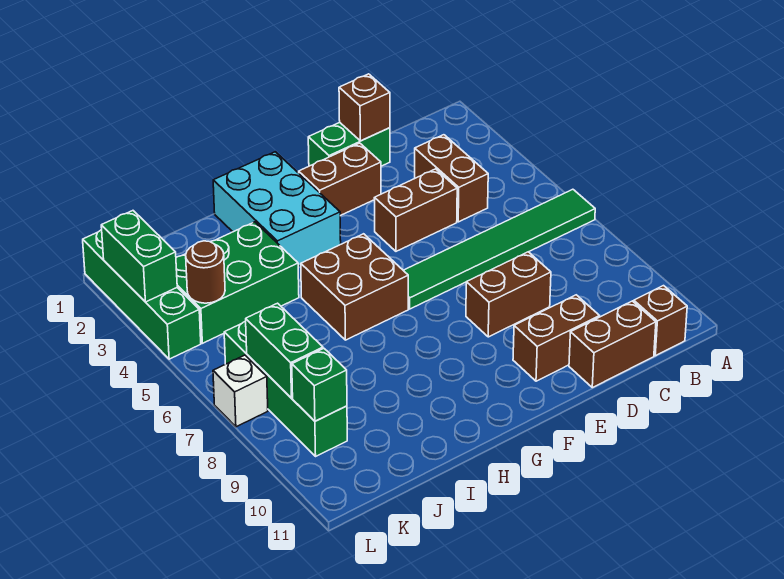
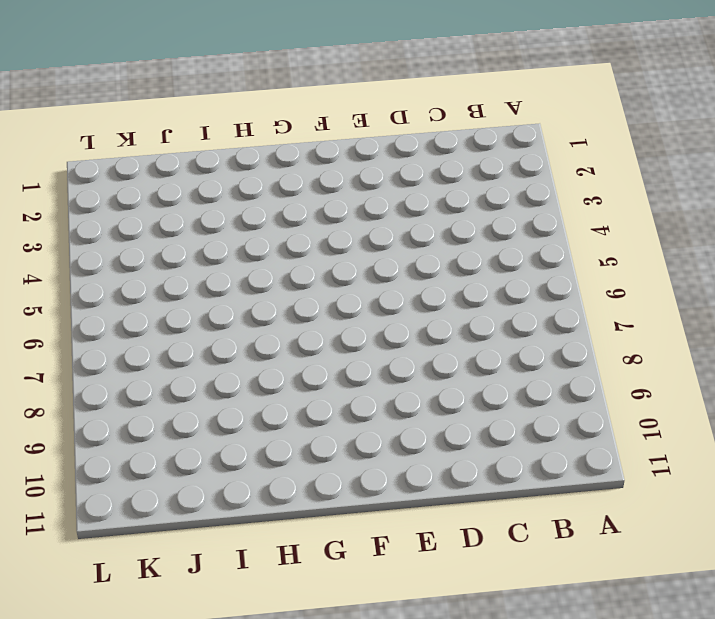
none -> green 1x6 tile [403,189,595,309]
none -> brown 1x1 brick [634,286,687,356]
none -> brown 1x2 brick [415,135,488,222]

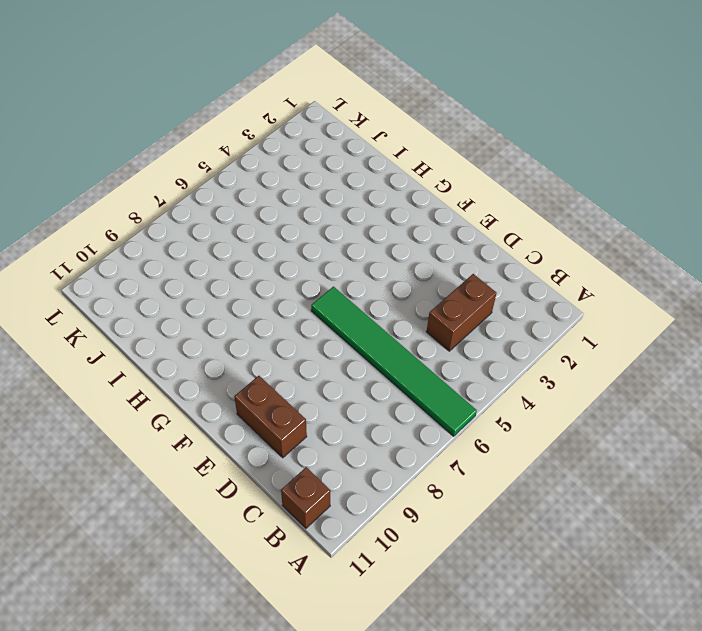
none -> brown 1x2 brick [569,301,656,388]
none -> green 1x2 brick [308,123,390,166]
none -> brown 1x2 brick [374,169,457,251]

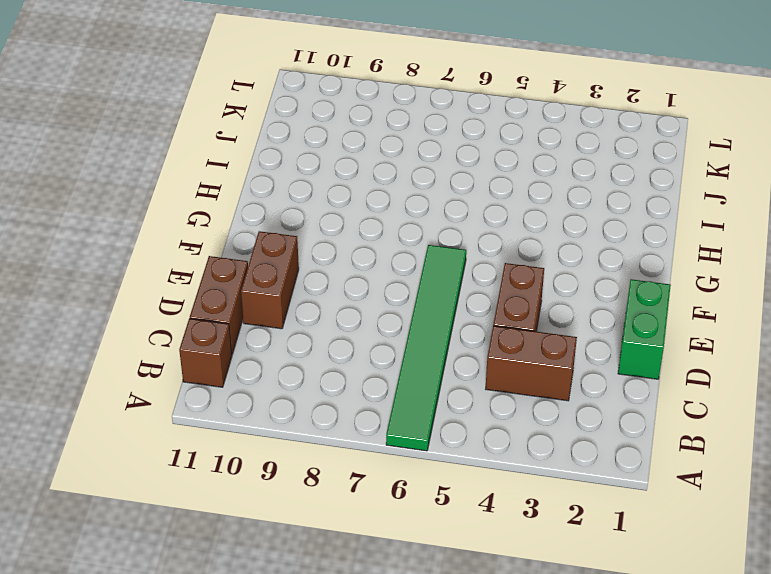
none -> brown 1x2 brick [466,252,551,337]
none -> brown 1x2 brick [299,143,381,216]
none -> cyan 2x3 brick [213,152,341,266]

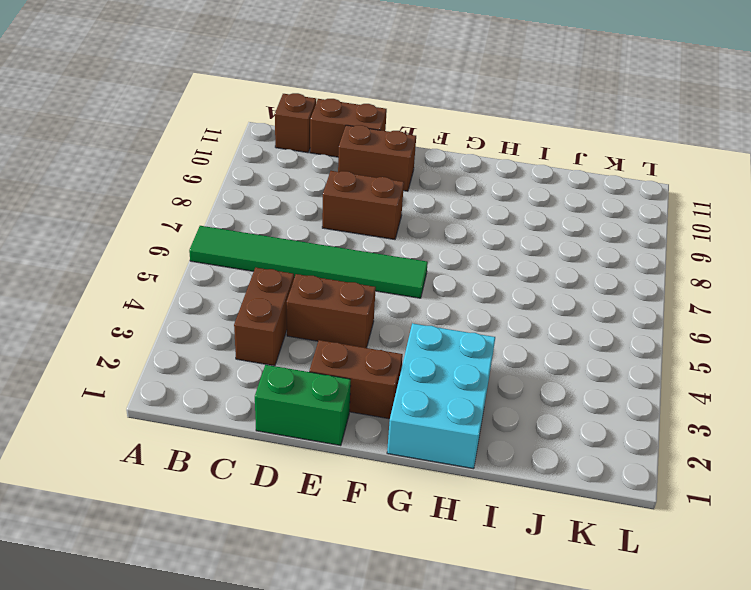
none -> brown 2x2 brick [301,234,408,340]
none -> green 2x3 brick [176,222,299,343]
none -> green 1x4 brick [224,322,347,456]

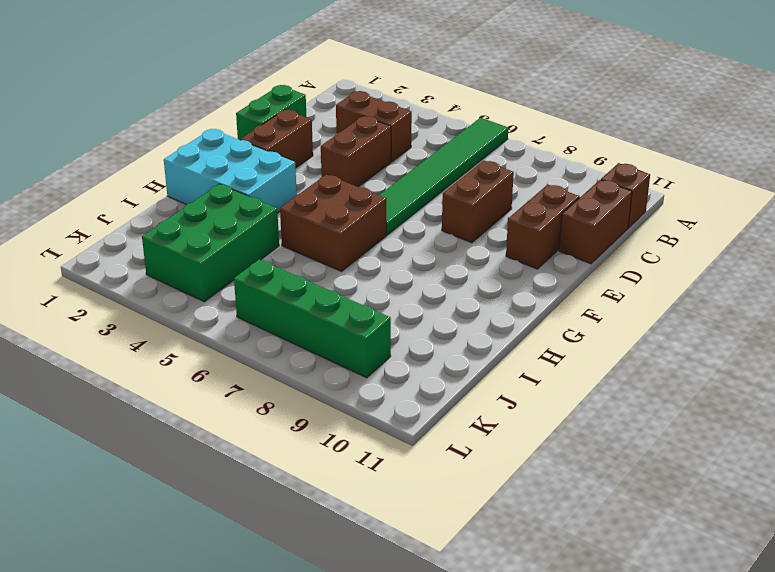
none -> green 1x4 brick [83,230,201,359]
none -> white 1x1 brick [213,355,268,427]
none -> brown 1x1 brick [339,74,390,141]

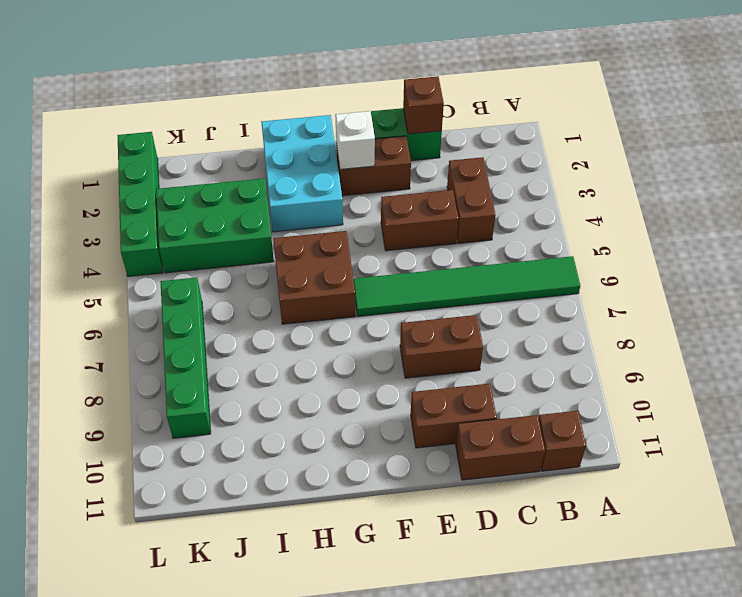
white 1x1 brick [335,111,375,169] -> white 1x1 brick moved to [213,355,268,427]
none -> brown 1x1 round brick [186,241,225,303]
none -> green 1x2 brick [246,303,323,398]
none -> green 1x1 brick [292,349,347,421]

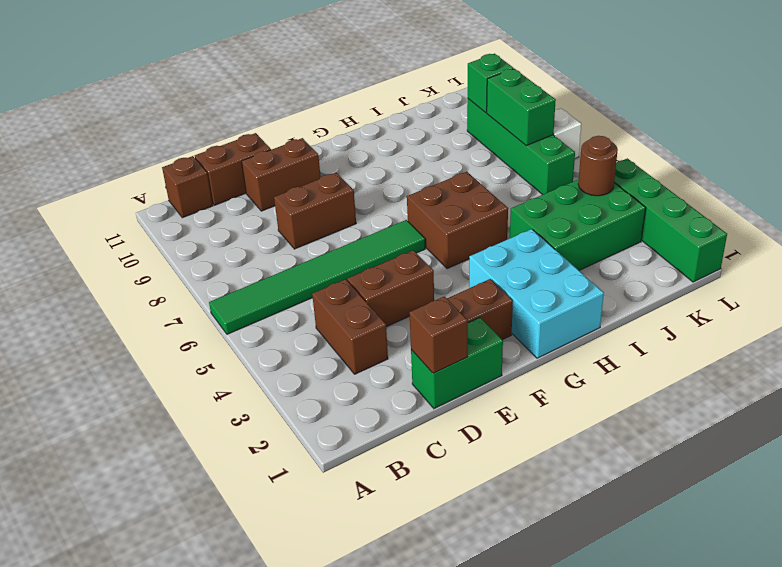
none -> green 1x2 brick [101,211,177,302]

